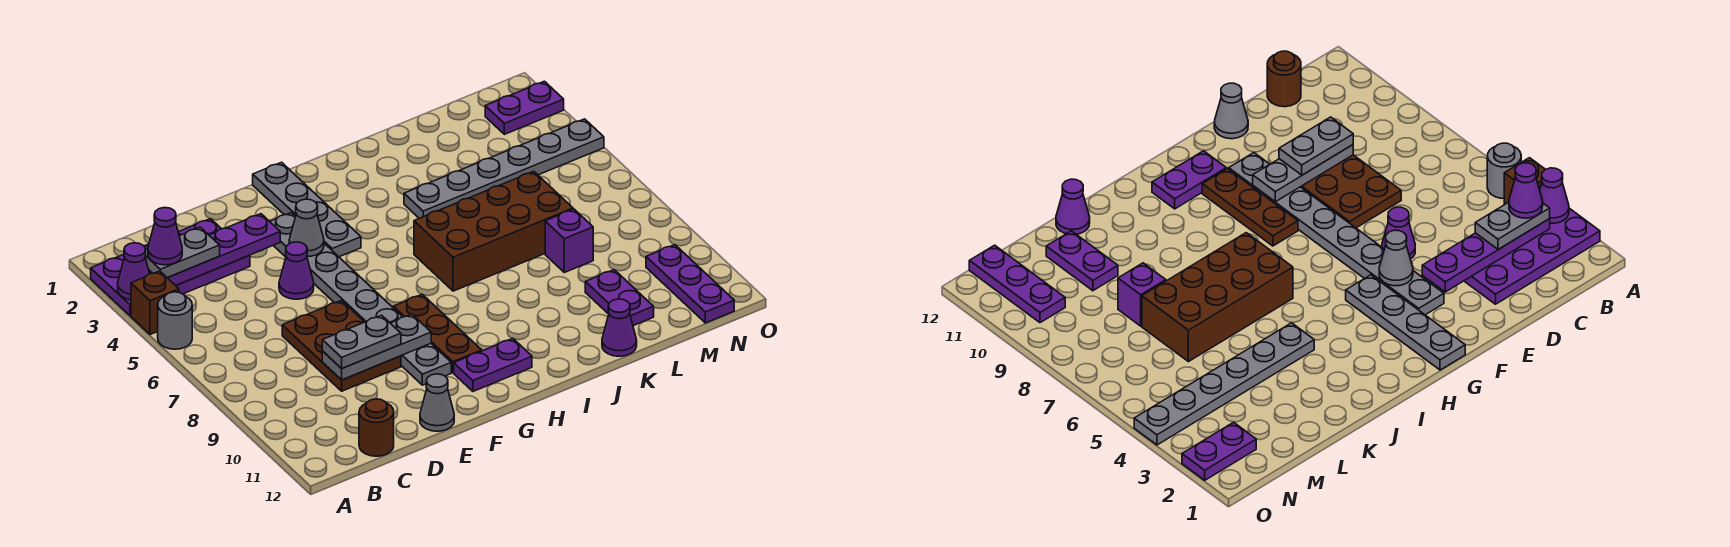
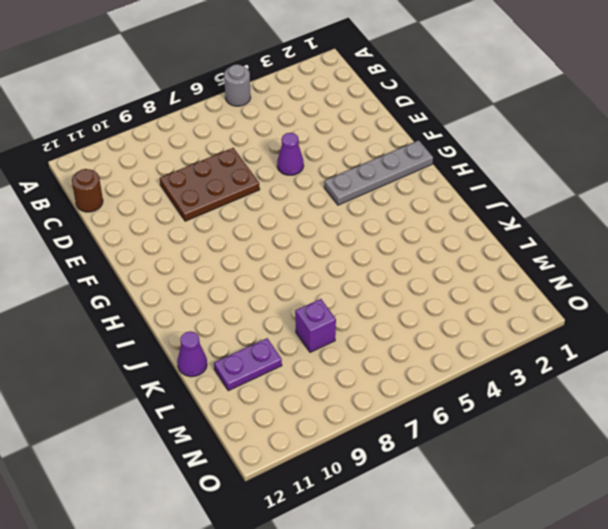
none -> purple 2x4 plate [91,219,250,316]
none -> brown 1x1 brick [131,271,179,334]
none -> grey 1x1 cone [420,374,454,431]

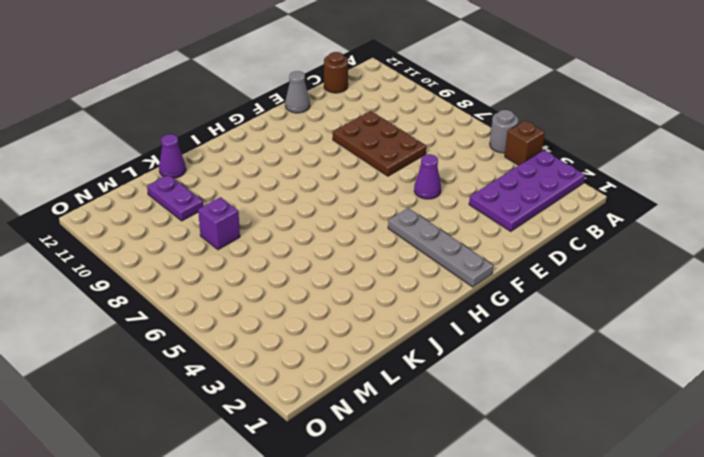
none -> grey 1x8 plate [270,213,451,385]
none -> brown 1x3 plate [393,294,482,373]
none -> purple 1x2 plate [454,338,532,391]

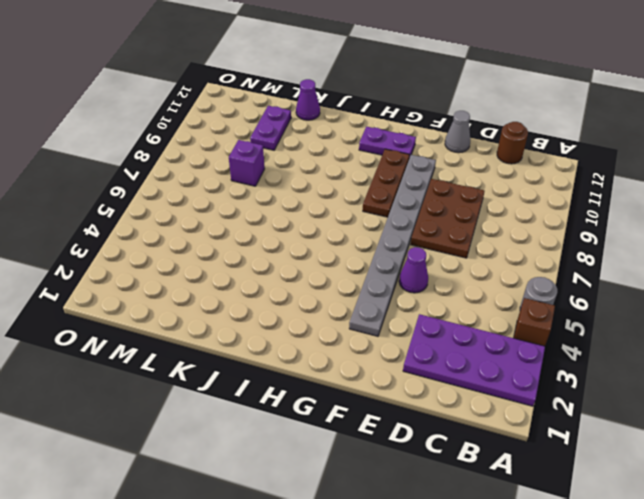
none -> grey 1x4 plate [253,162,361,257]
none -> brown 2x4 brick [414,171,573,291]
none -> grey 1x6 plate [404,119,604,218]

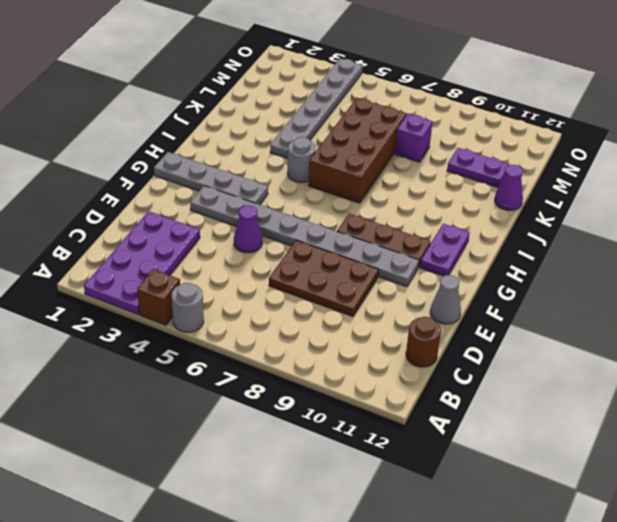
grey 1x1 round brick [288,137,315,182] -> none
none -> purple 1x2 plate [485,81,564,134]
none -> purple 1x3 plate [646,245,734,323]
none -> purple 1x1 cone [118,243,150,300]

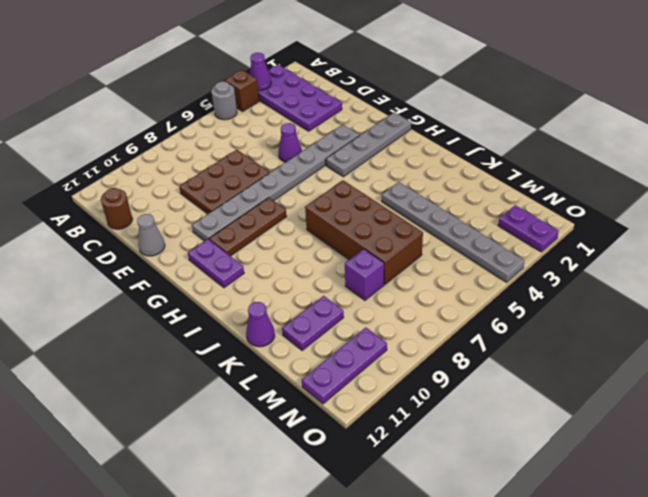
none -> purple 1x4 plate [149,214,280,286]
none -> grey 1x3 plate [322,314,431,380]
none -> grey 1x1 cone [289,199,324,257]

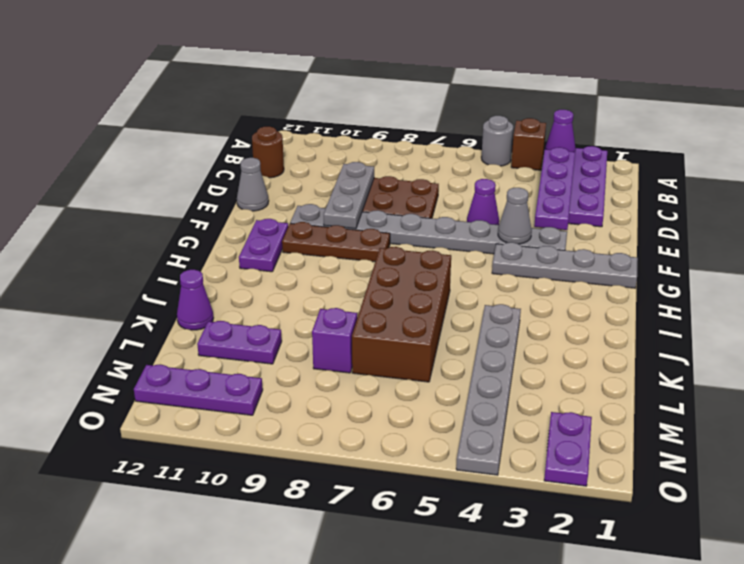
none -> grey 1x2 plate [145,227,220,278]
none -> grey 1x2 plate [322,315,401,369]
none -> purple 1x1 cone [148,208,182,265]

